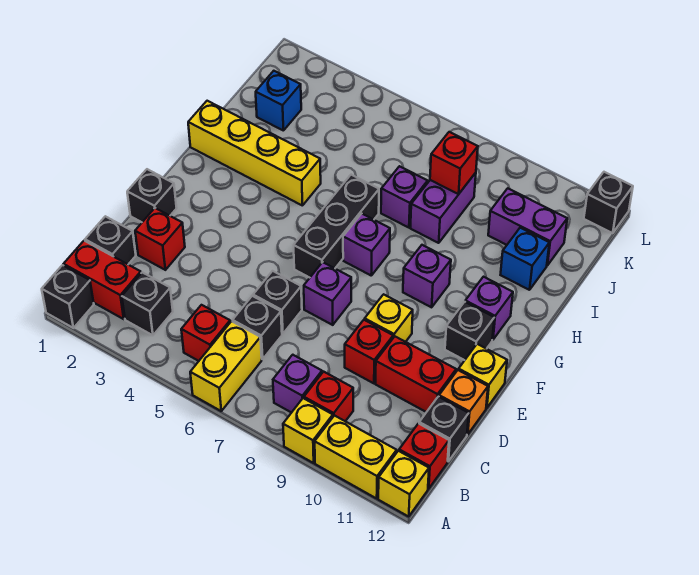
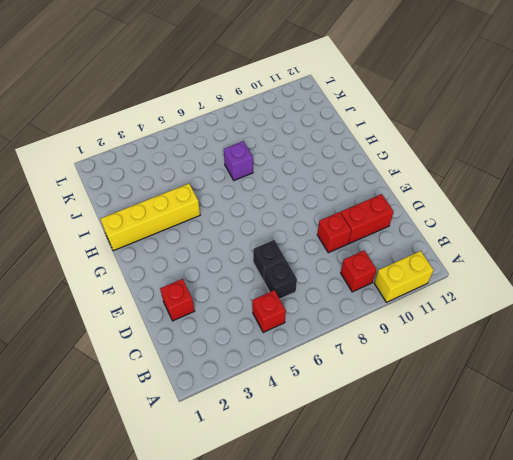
none -> black 1x1 brick [42,265,94,328]
none -> yellow 1x2 brick [190,321,262,411]
none -> yellow 1x1 brick [283,398,333,463]
none -> yellow 1x1 brick [378,451,429,516]

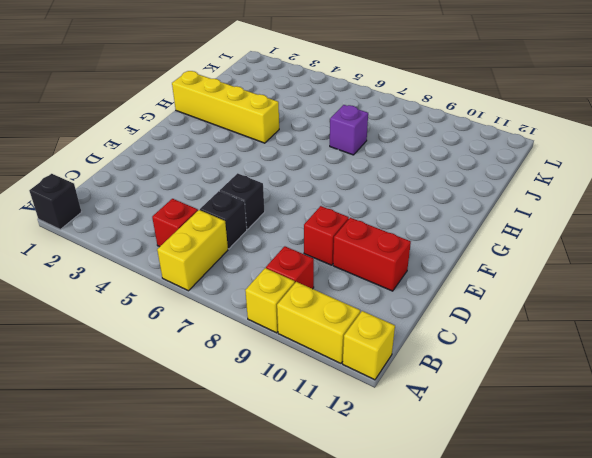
none -> red 1x2 brick [64,241,141,319]
none -> black 1x1 brick [122,272,173,335]
none -> purple 1x1 brick [273,355,322,413]
none -> red 1x1 brick [399,424,449,489]

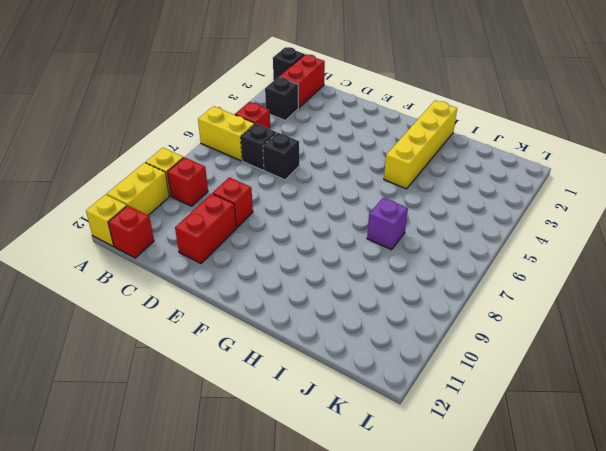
none -> purple 1x1 brick [273,355,322,413]
none -> black 1x1 brick [85,216,136,264]
none -> black 1x1 brick [419,397,469,461]
none -> red 1x1 brick [135,208,185,270]

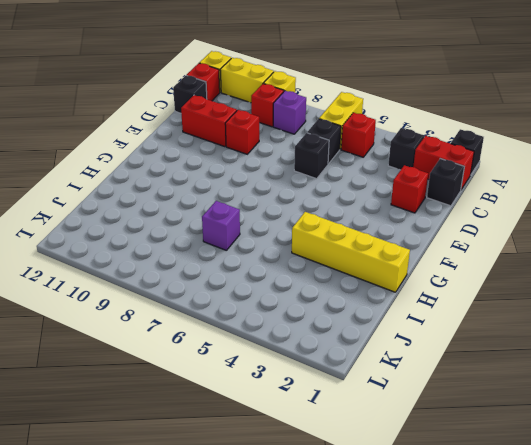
none -> orange 1x1 brick [439,370,488,435]
none -> black 1x1 brick [127,169,177,222]
none -> purple 1x1 brick [304,262,351,325]
none -> yellow 1x1 brick [365,294,413,342]

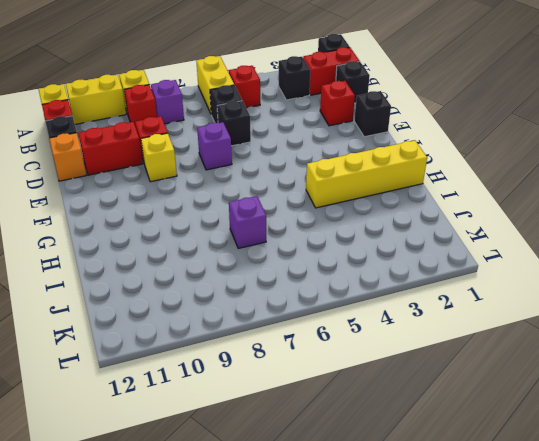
none -> yellow 1x1 brick [459,344,507,408]
none -> black 1x3 brick [294,175,379,278]
none -> black 1x1 brick [445,302,494,360]
none -> purple 1x1 brick [343,214,390,275]

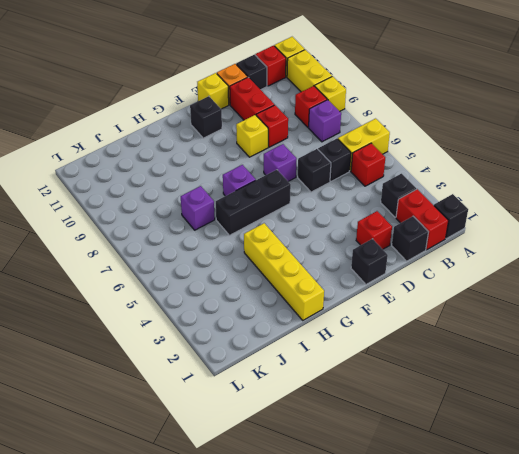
none -> purple 1x1 brick [403,245,451,307]
none -> purple 1x1 brick [465,277,513,340]
none -> purple 1x2 brick [410,173,476,243]
none -> blue 1x1 brick [501,228,549,290]

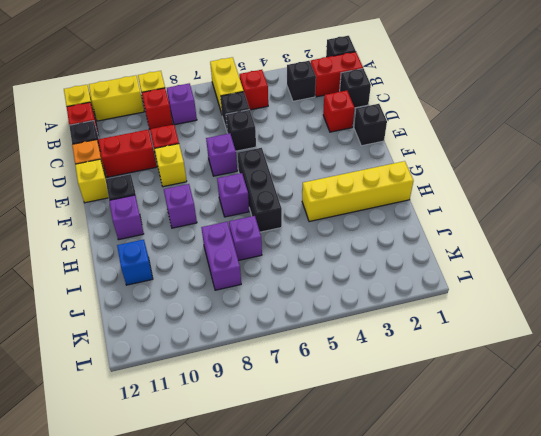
none -> blue 1x1 brick [256,71,301,131]
none -> purple 1x2 brick [488,188,567,265]
none -> black 1x1 brick [584,172,633,233]
none -> red 1x1 brick [430,132,478,194]

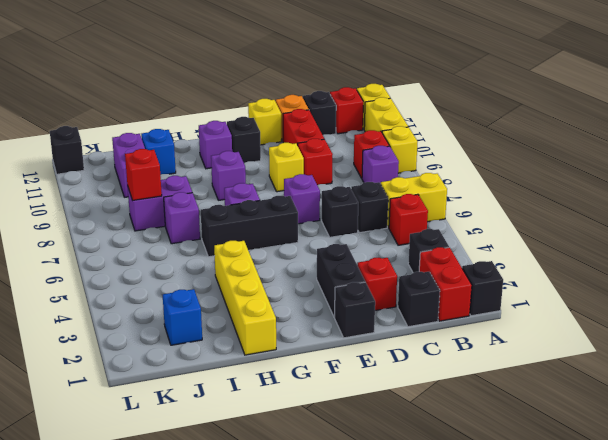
black 1x2 brick [317,244,365,317] -> none

